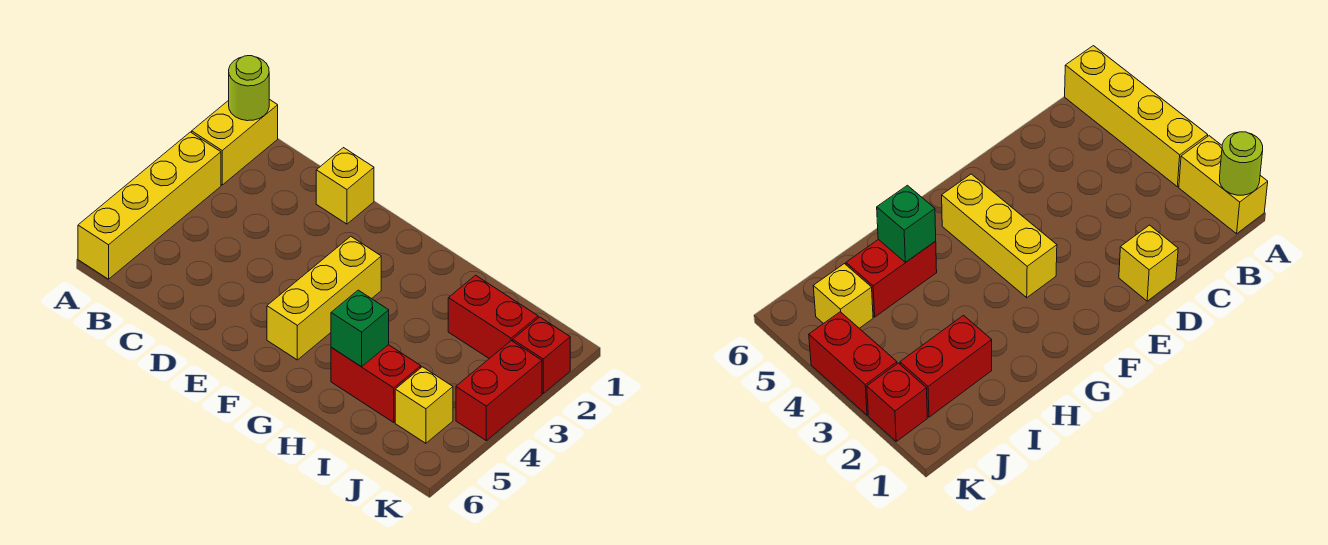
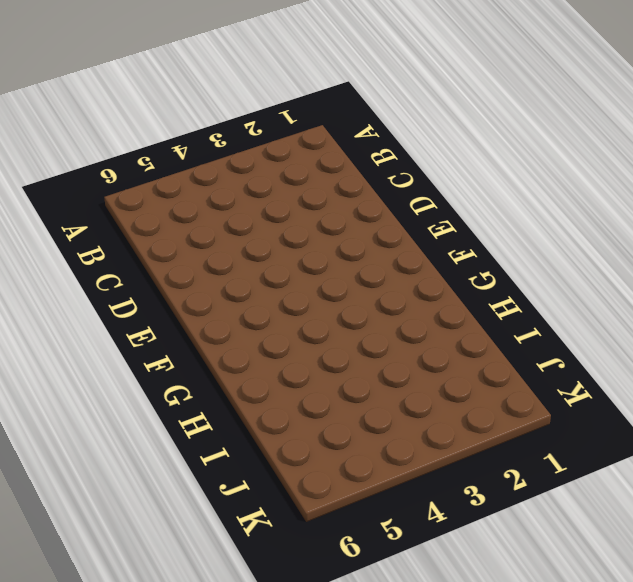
none -> yellow 1x2 brick [192,99,278,185]
none -> yellow 1x4 brick [78,132,221,279]

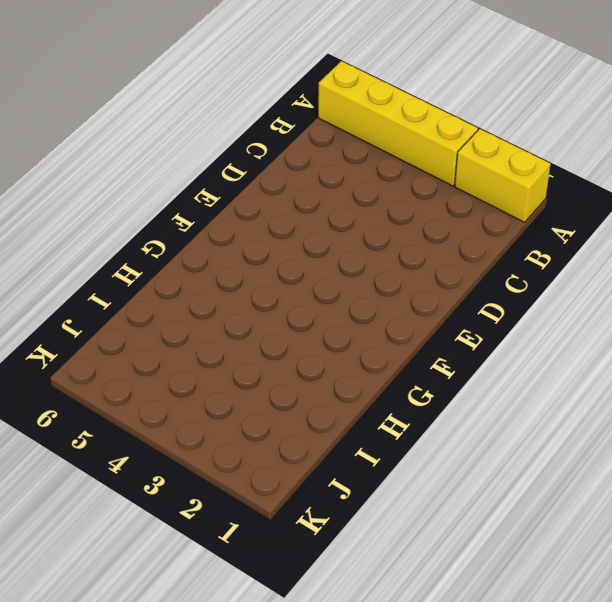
none -> yellow 1x1 brick [316,148,374,224]
none -> yellow 1x3 brick [267,236,381,360]

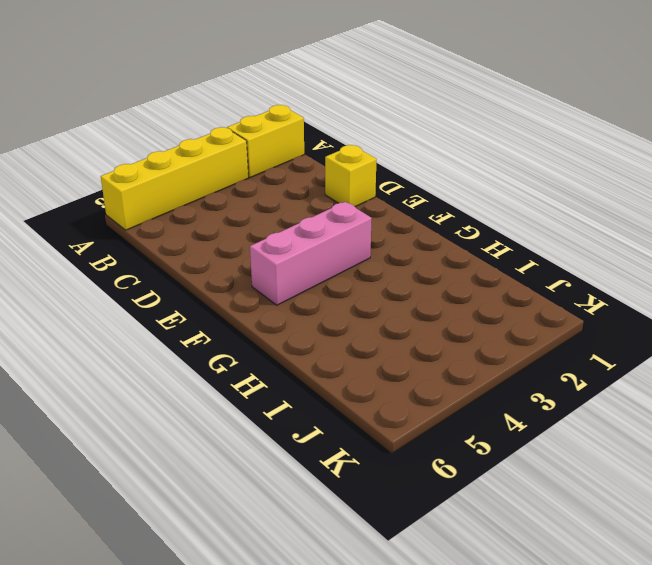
pink 1x3 brick [250,202,372,305] -> yellow 1x3 brick [267,236,381,360]
none -> red 1x2 brick [331,345,421,422]
none -> red 1x2 brick [448,275,538,359]

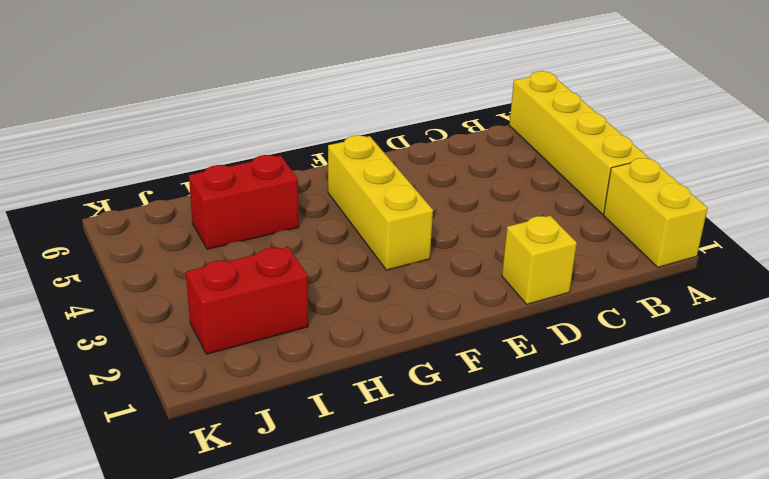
none -> yellow 1x1 brick [395,367,453,443]
none -> red 1x1 brick [513,317,570,393]

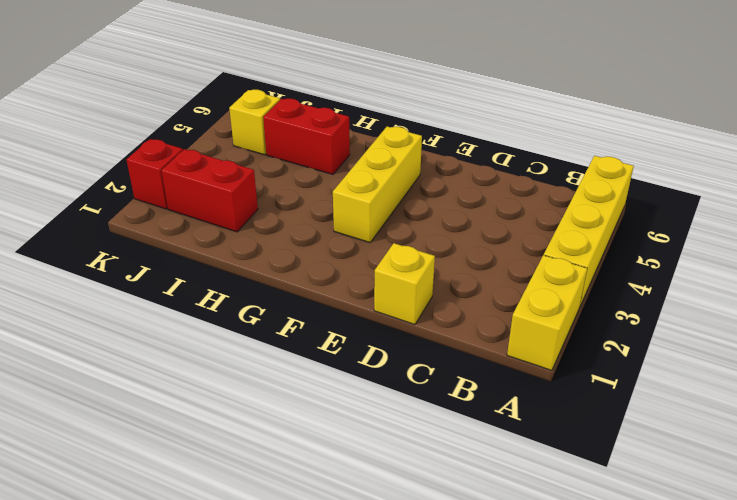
none -> red 1x2 brick [456,341,542,441]
none -> lime 1x1 round brick [229,56,269,121]

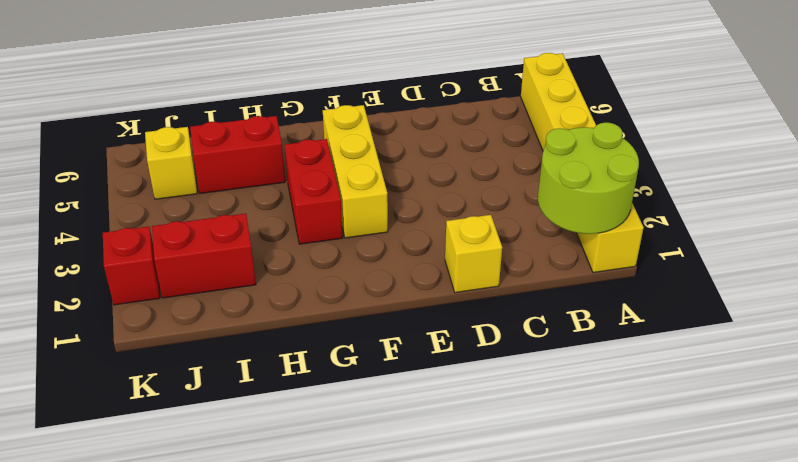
lime 2x2 round brick [538,122,639,234] -> lime 1x1 round brick [229,56,269,121]
red 1x2 brick [284,139,343,244] -> red 1x2 brick moved to [456,341,542,441]
none -> green 1x1 brick [331,290,389,367]

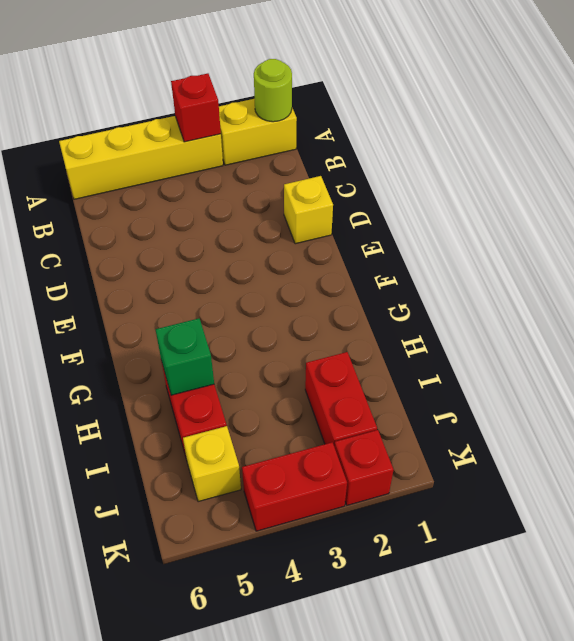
red 1x1 brick [171,73,221,142] -> none
none -> yellow 1x3 brick [267,236,381,360]

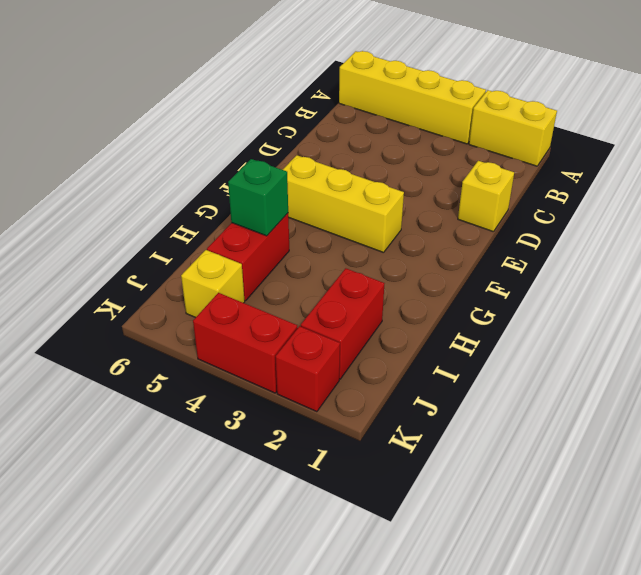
none -> lime 1x1 round brick [229,56,269,121]

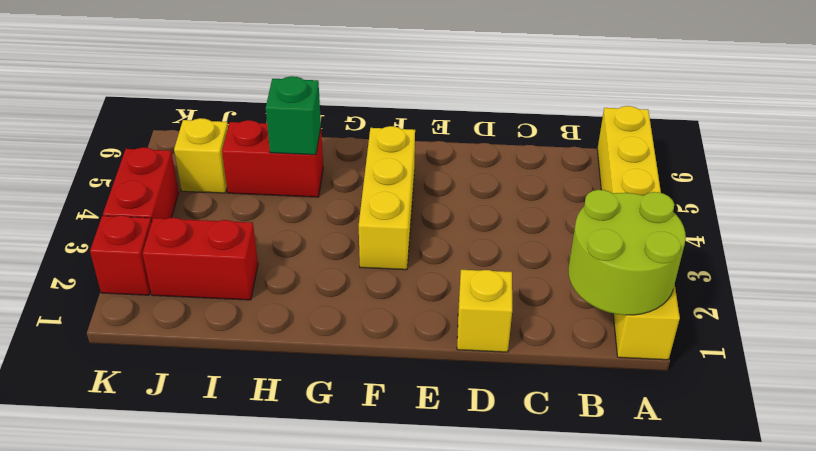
lime 2x2 round brick [568,190,686,315] -> lime 1x1 round brick [229,56,269,121]

